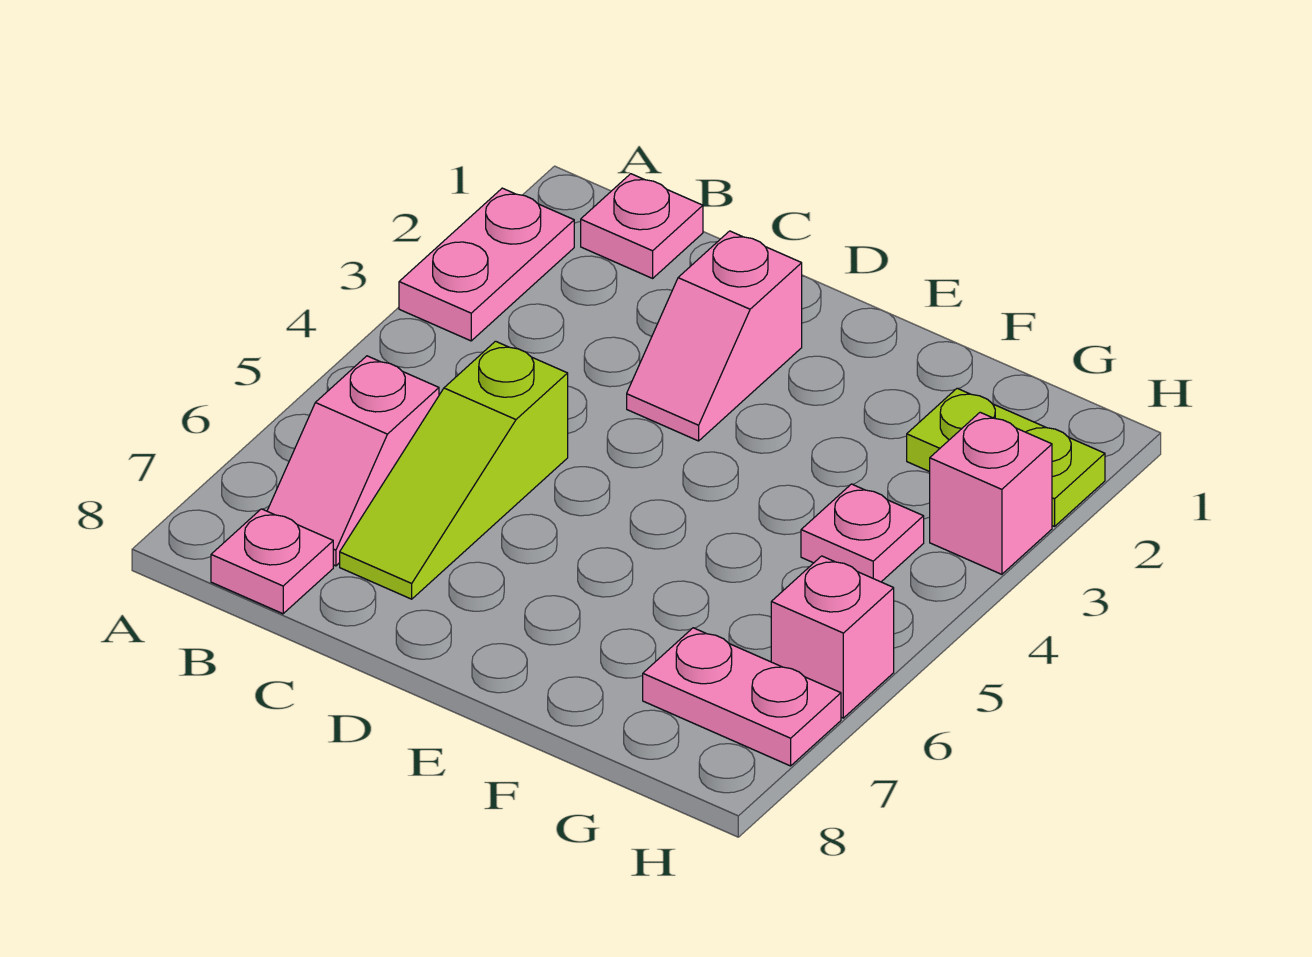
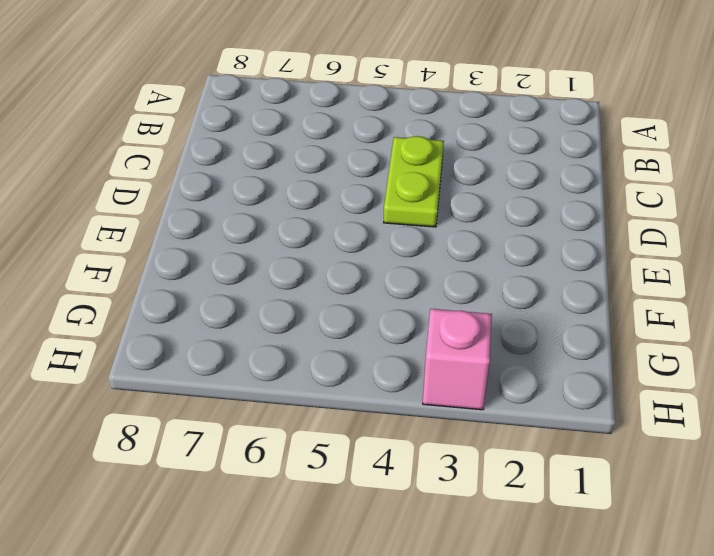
lime 1x2 plate [384,136,444,227] -> lime 1x2 plate moved to [907,388,1105,526]
none -> pink 1x2 plate [399,188,574,341]
none -> pink 1x1 plate [581,174,703,278]

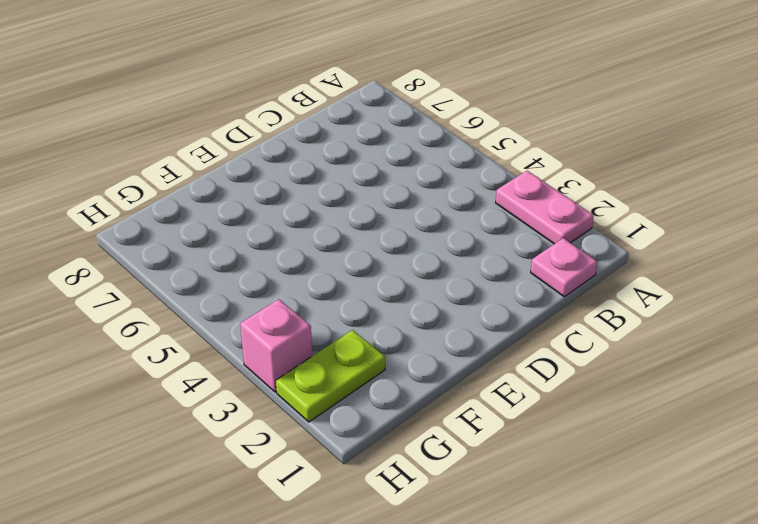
none -> pink 1x2 slope [267,356,439,566]
none -> pink 1x1 plate [211,509,333,614]

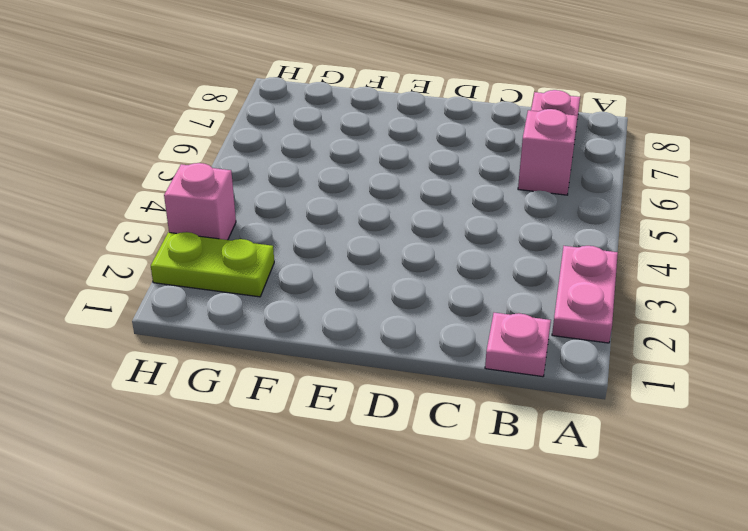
none -> lime 1x3 slope [340,341,568,599]
none -> pink 1x2 slope [627,231,802,441]

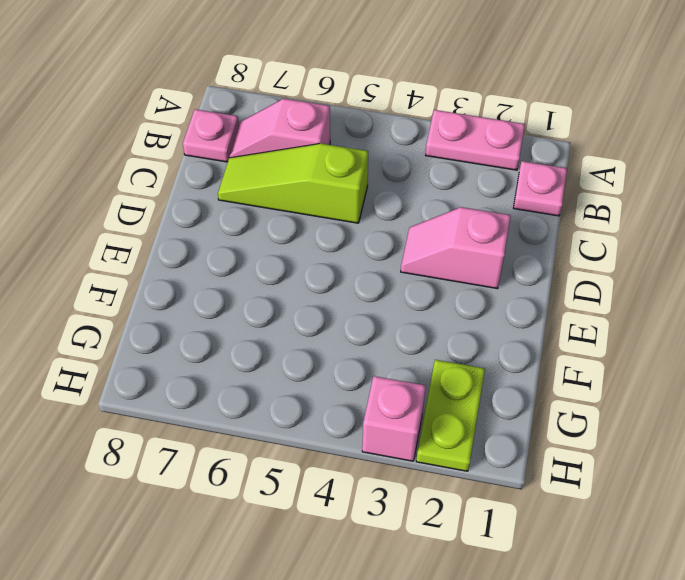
none -> pink 1x1 plate [801,484,924,582]
none -> pink 1x2 plate [643,628,841,766]

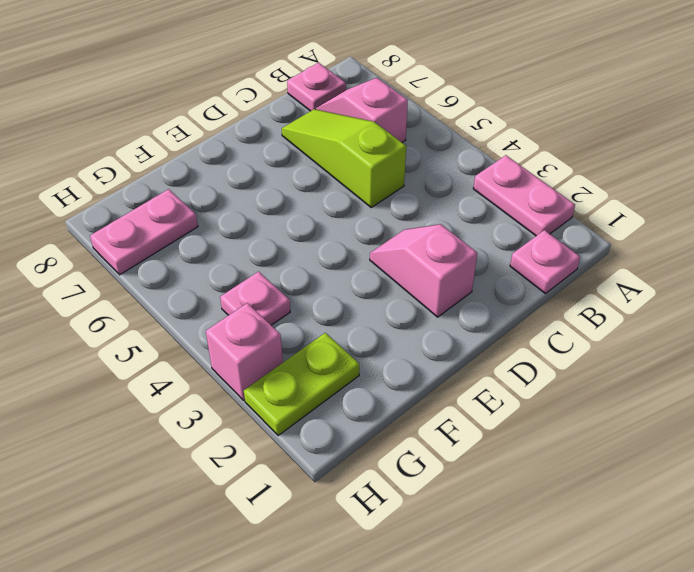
none -> pink 1x1 brick [771,556,894,718]

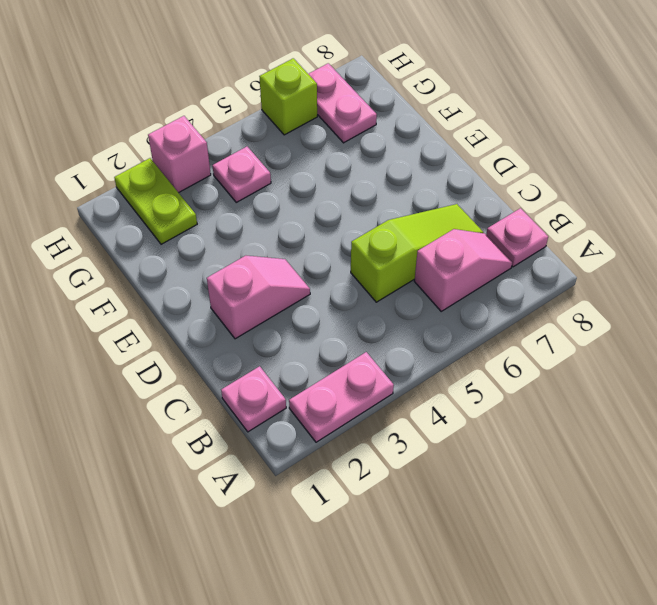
lime 1x1 brick [259,58,317,135] -> pink 1x1 brick [771,556,894,718]

